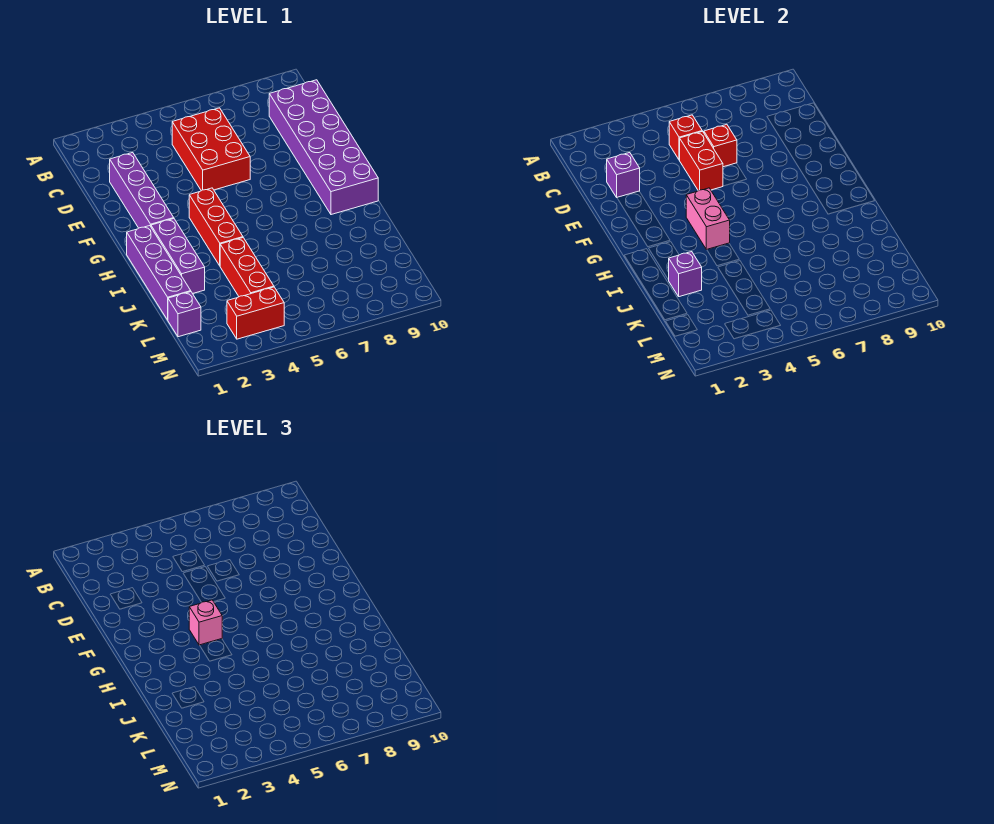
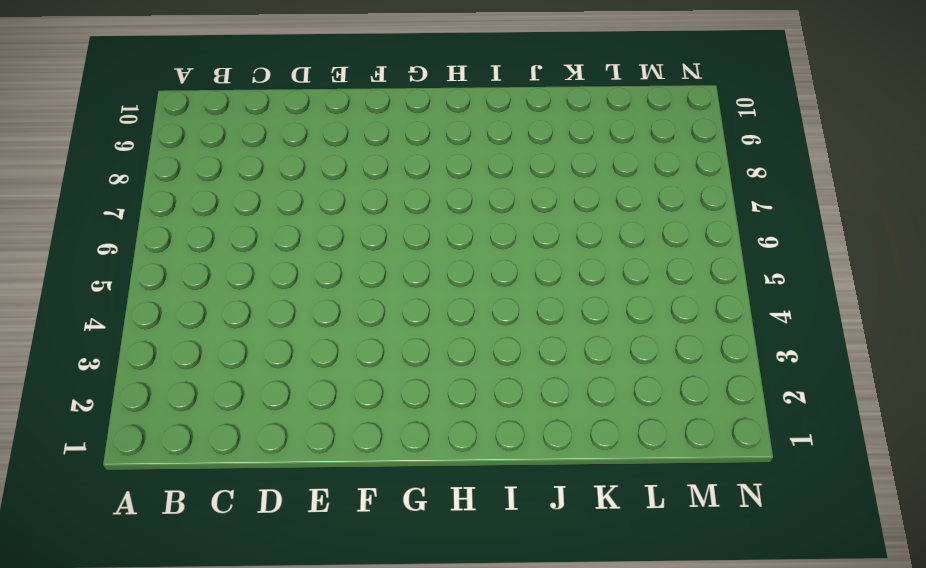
none -> red 2x3 brick [172,108,250,191]
none -> purple 2x6 brick [269,80,378,215]
none -> purple 1x4 brick [110,153,174,228]

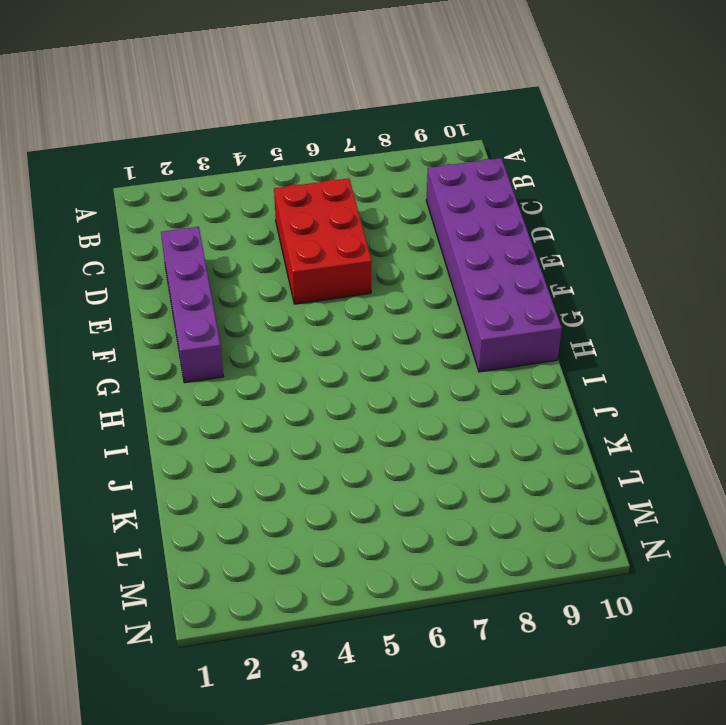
none -> red 1x3 brick [189,188,243,266]
none -> purple 1x4 brick [127,226,191,320]
none -> purple 1x3 brick [151,219,205,294]

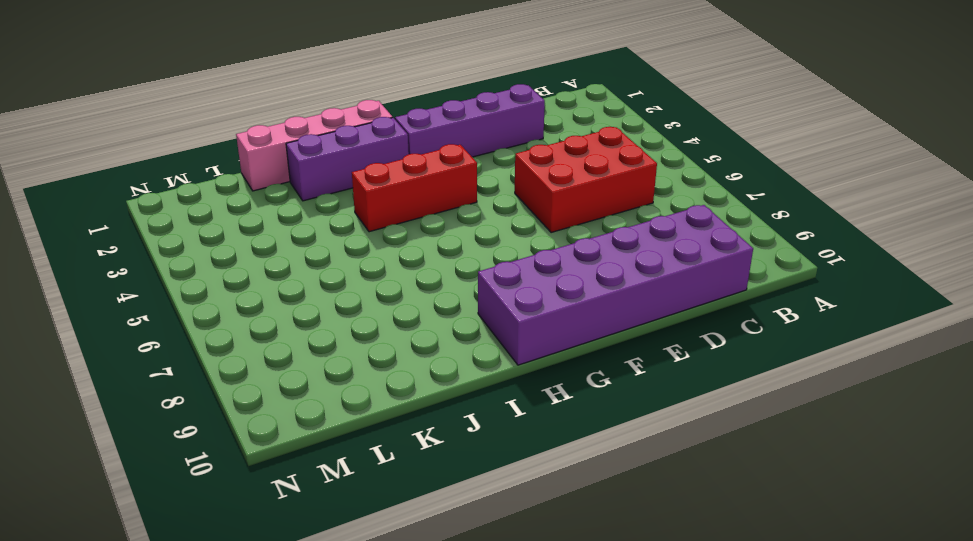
pink 1x4 brick [236,100,393,191] -> purple 1x4 brick [127,226,191,320]
none -> red 1x3 brick [220,238,274,297]
none -> purple 1x1 brick [168,292,201,337]
none -> red 1x2 brick [227,287,284,339]

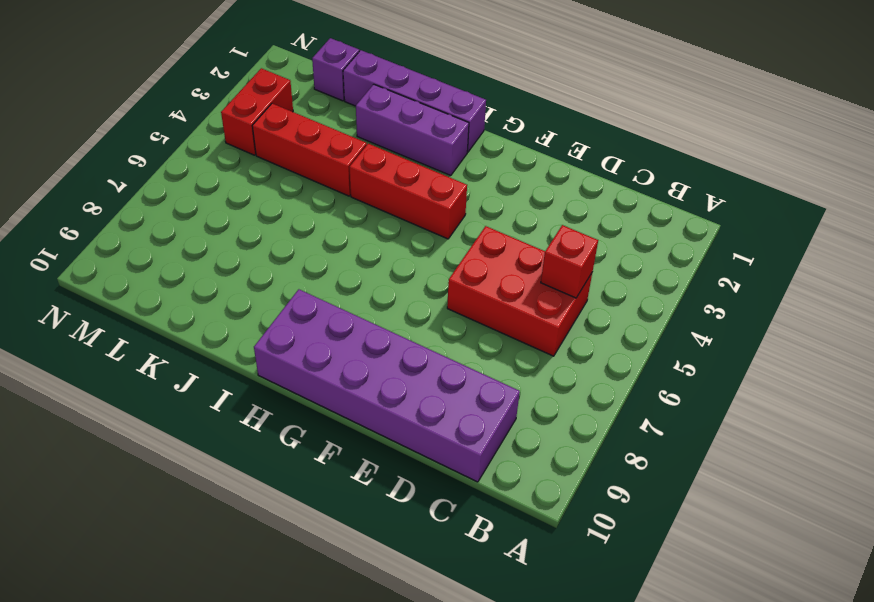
none -> purple 1x4 brick [110,153,174,228]
none -> purple 1x1 brick [607,153,640,197]
none -> red 1x2 brick [680,131,723,191]

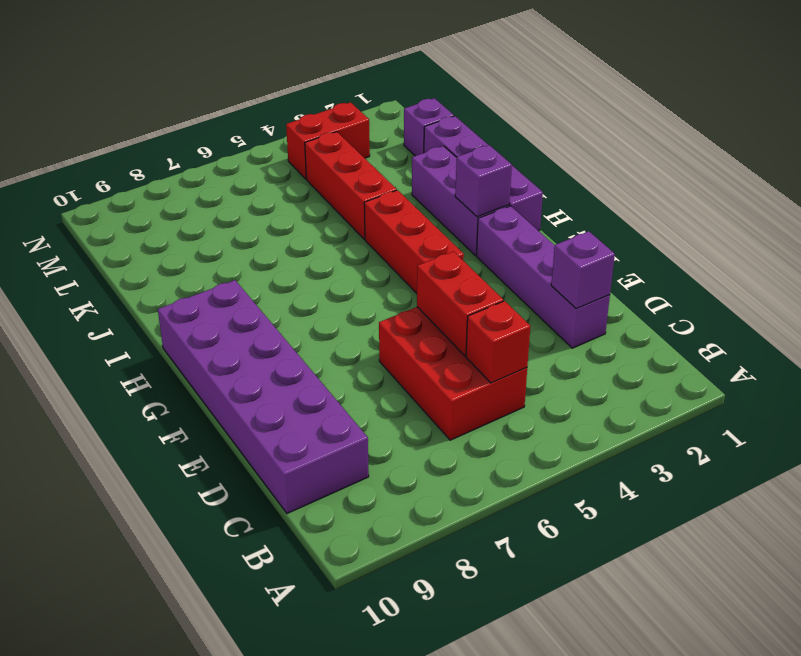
purple 1x1 brick [455,145,512,217] -> purple 1x1 brick moved to [669,252,702,297]
none -> red 1x1 brick [704,124,737,167]
none -> pink 1x2 brick [686,188,730,250]
none -> pink 1x1 brick [189,600,222,645]

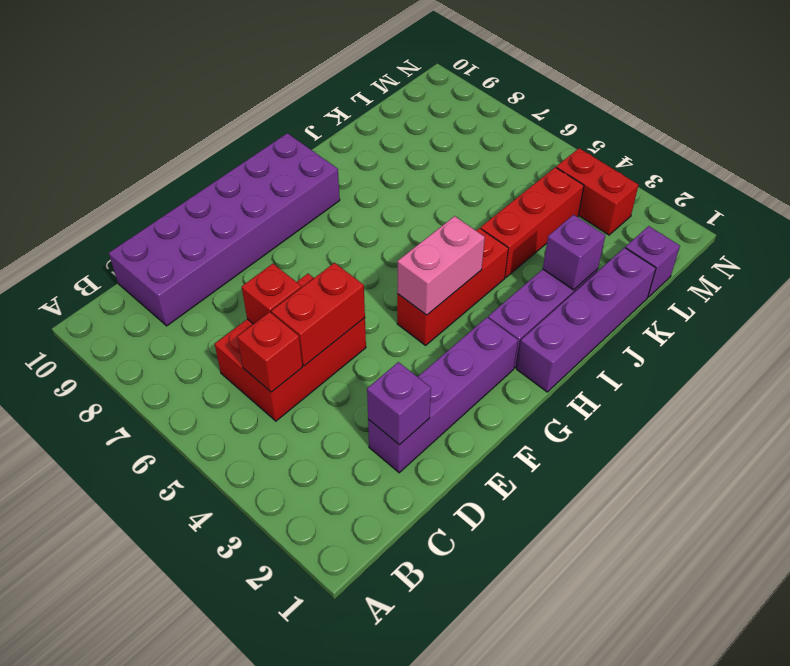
none -> pink 1x1 brick [189,600,222,645]

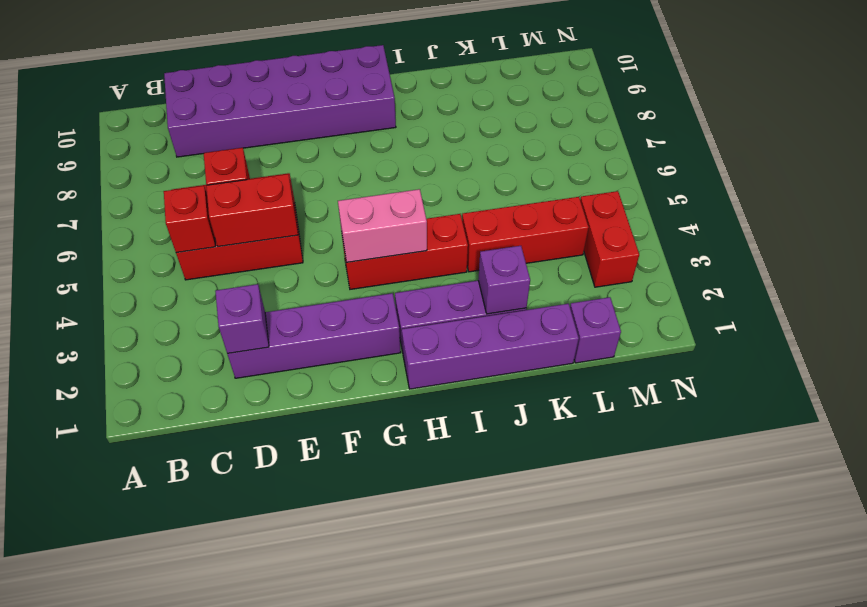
none -> pink 1x1 brick [189,600,222,645]

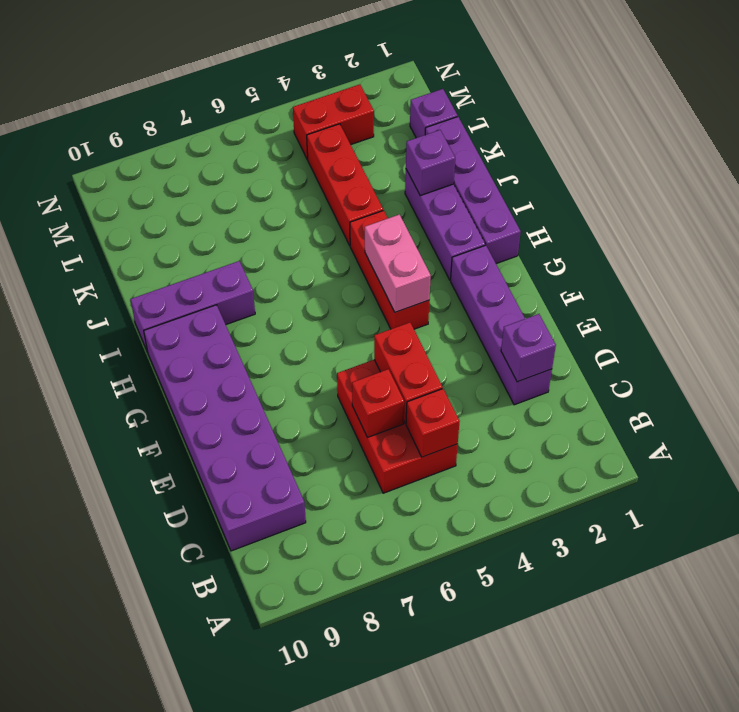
purple 1x3 brick [130,261,255,352] -> none
none -> pink 1x1 brick [189,600,222,645]

